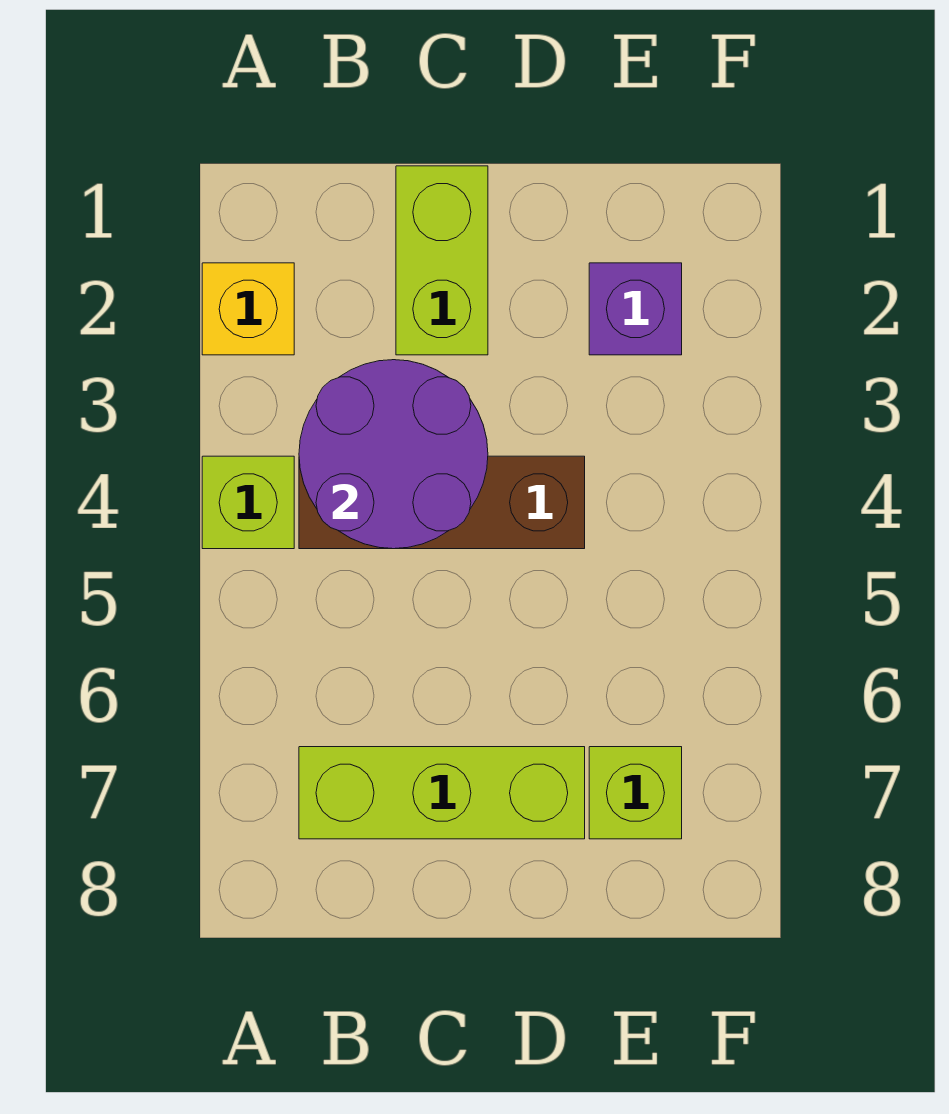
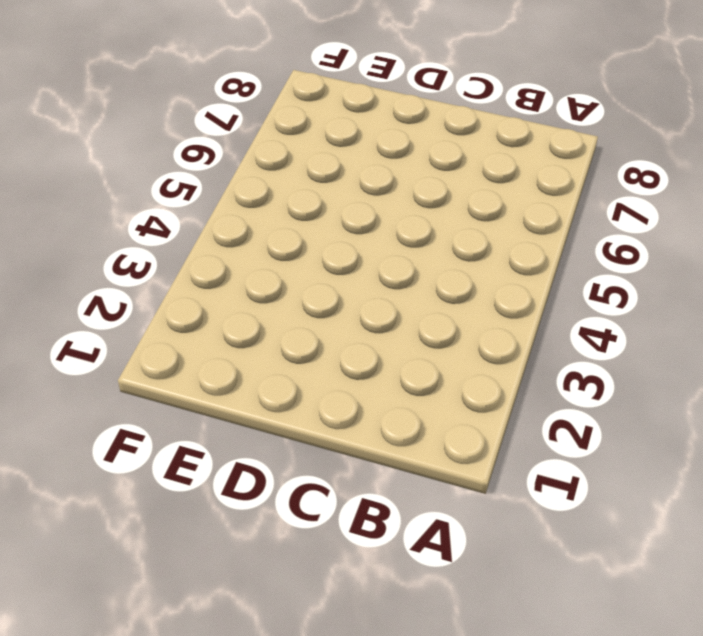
none -> yellow 1x1 brick [202,263,294,355]
none -> lime 1x1 brick [202,456,294,549]

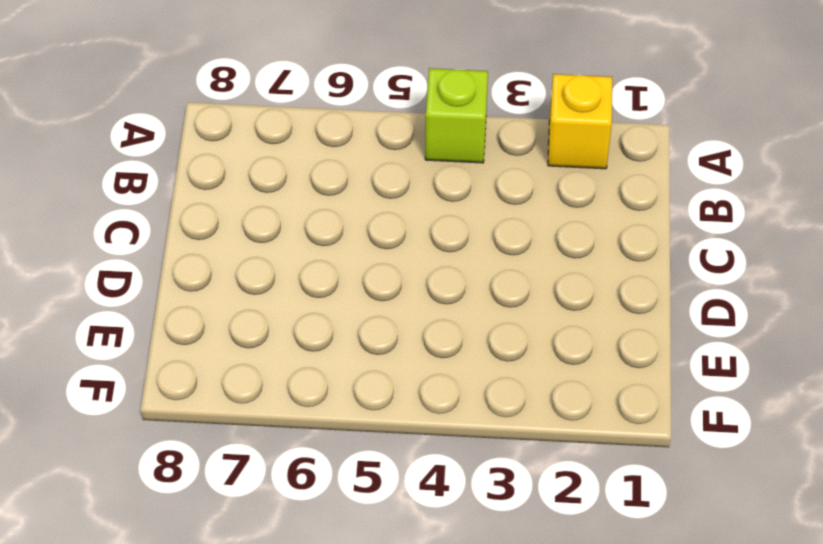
none -> brown 1x3 brick [299,456,585,549]
none -> lime 1x3 brick [299,747,585,839]

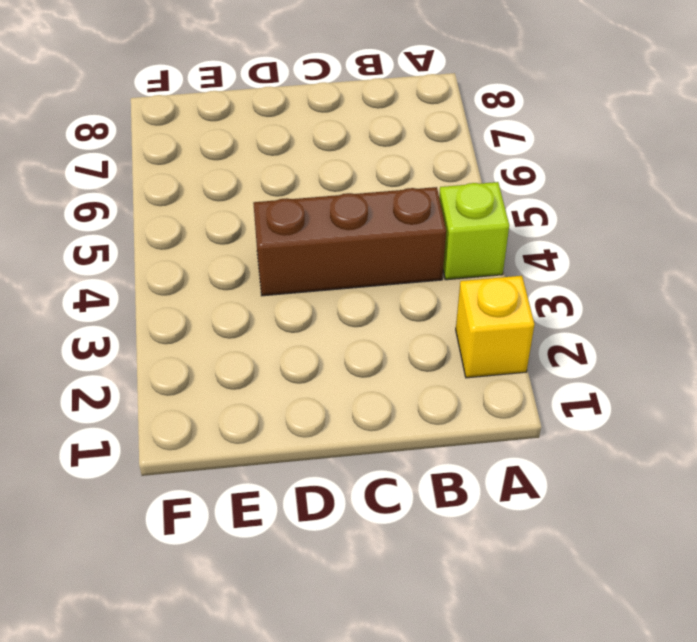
none -> lime 1x3 brick [299,747,585,839]
none -> lime 1x2 brick [396,166,488,355]

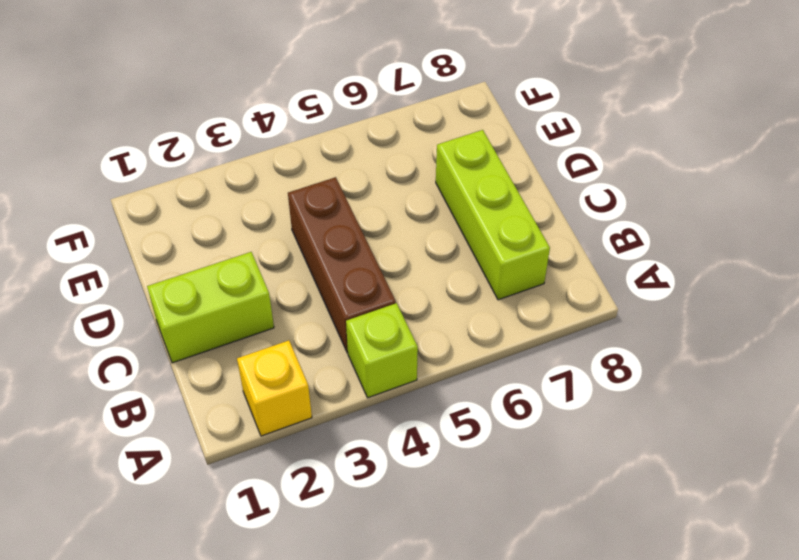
none -> purple 1x1 brick [589,263,682,355]
none -> lime 1x1 brick [589,747,682,839]

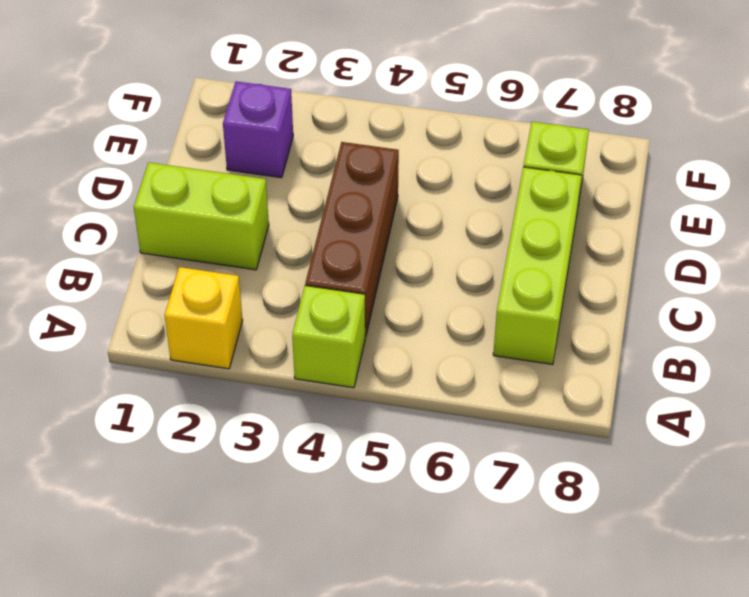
none -> purple 2x2 round brick [299,360,488,549]

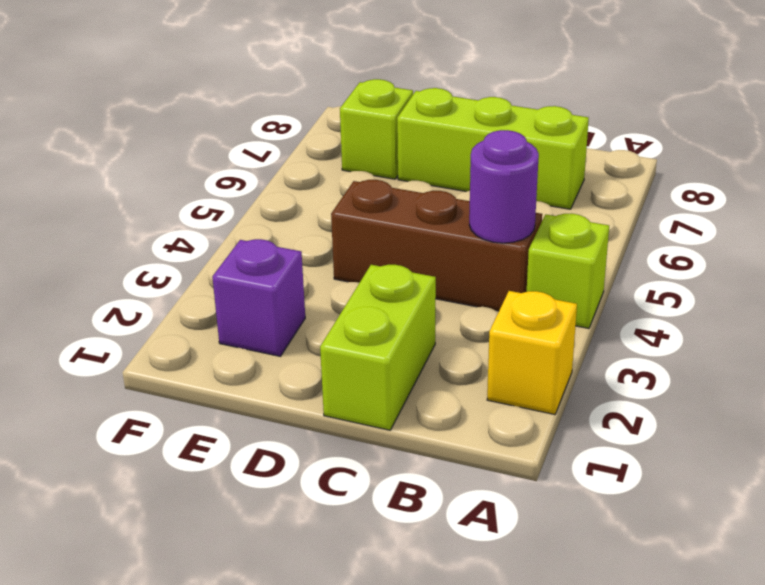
purple 1x1 round brick [469,130,539,243] -> purple 2x2 round brick [299,360,488,549]

